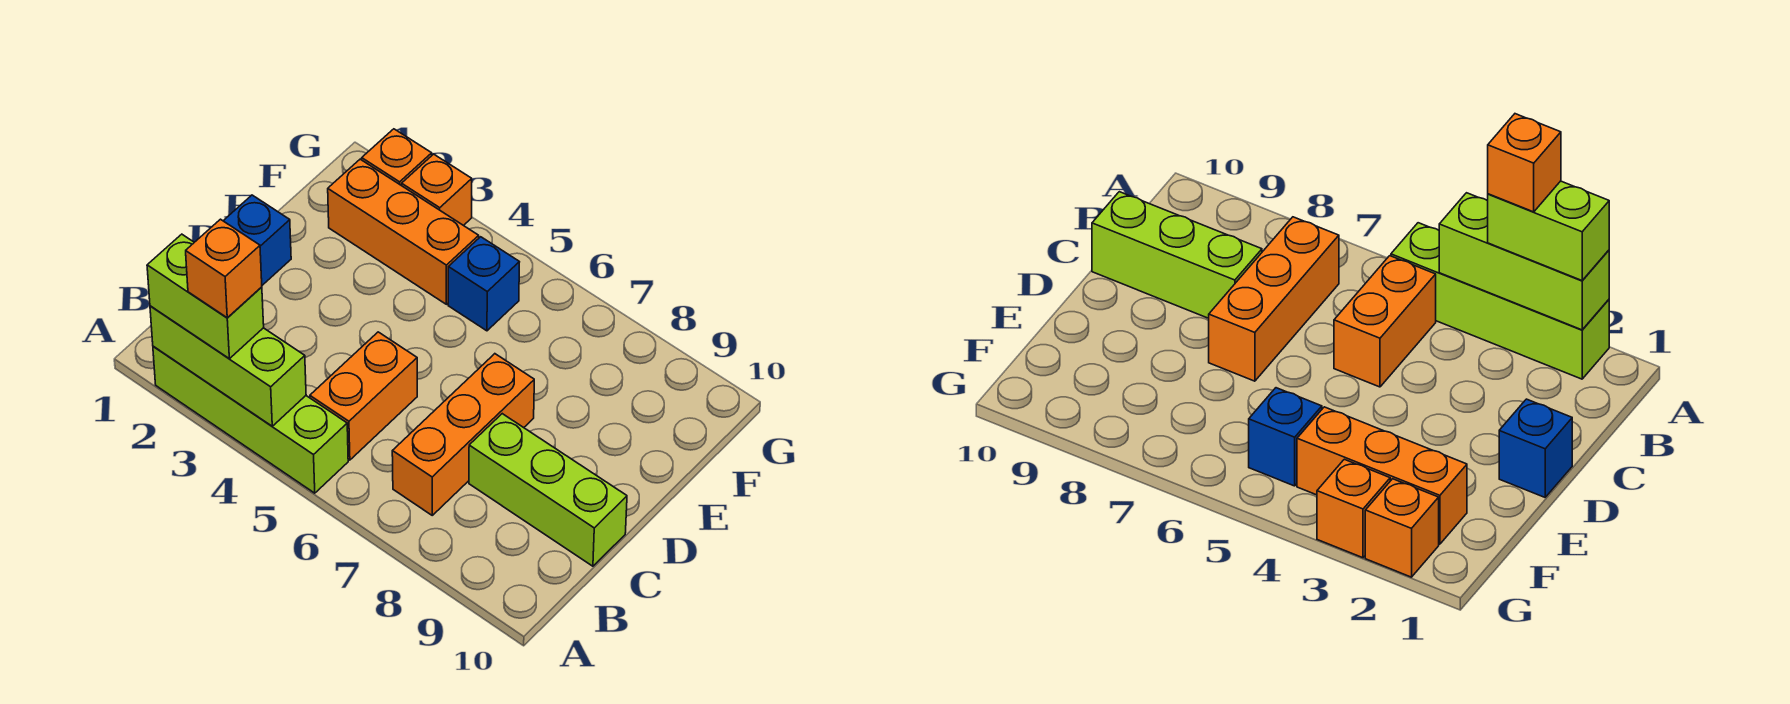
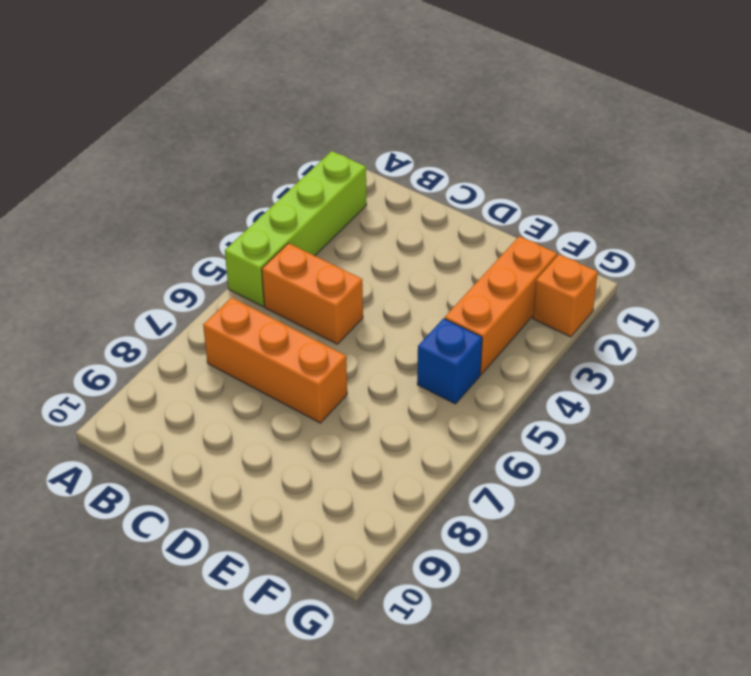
none -> lime 1x3 brick [469,414,627,566]
none -> blue 1x1 brick [223,195,291,285]
none -> orange 1x1 brick [402,154,472,226]

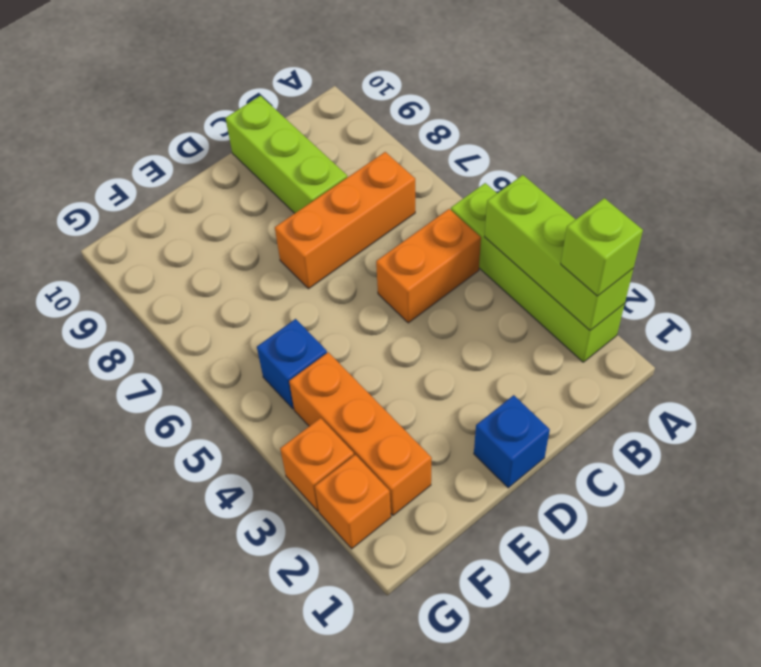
lime 1x1 brick [561,198,643,296] -> lime 1x2 brick [147,234,264,359]
none -> orange 1x1 brick [186,219,262,318]

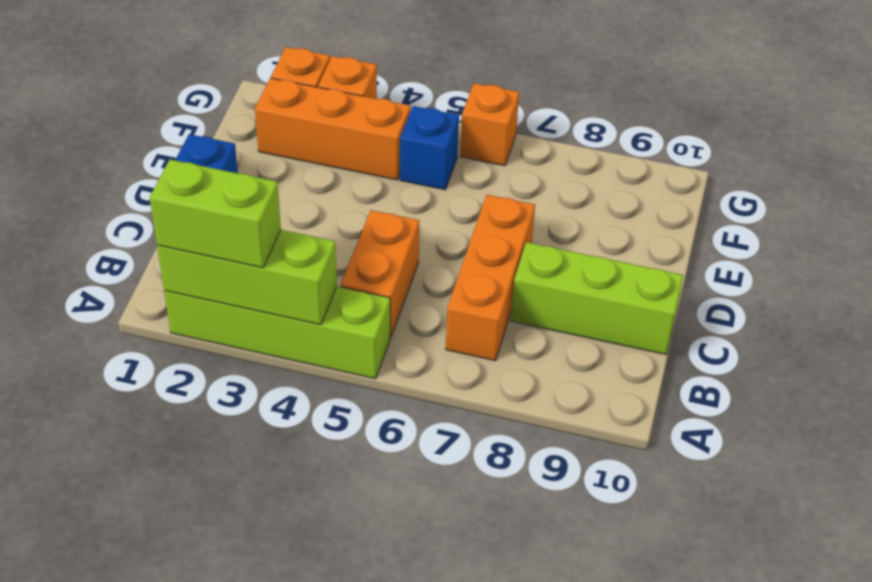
orange 1x1 brick [460,83,519,166] -> orange 1x1 brick moved to [186,219,262,318]

